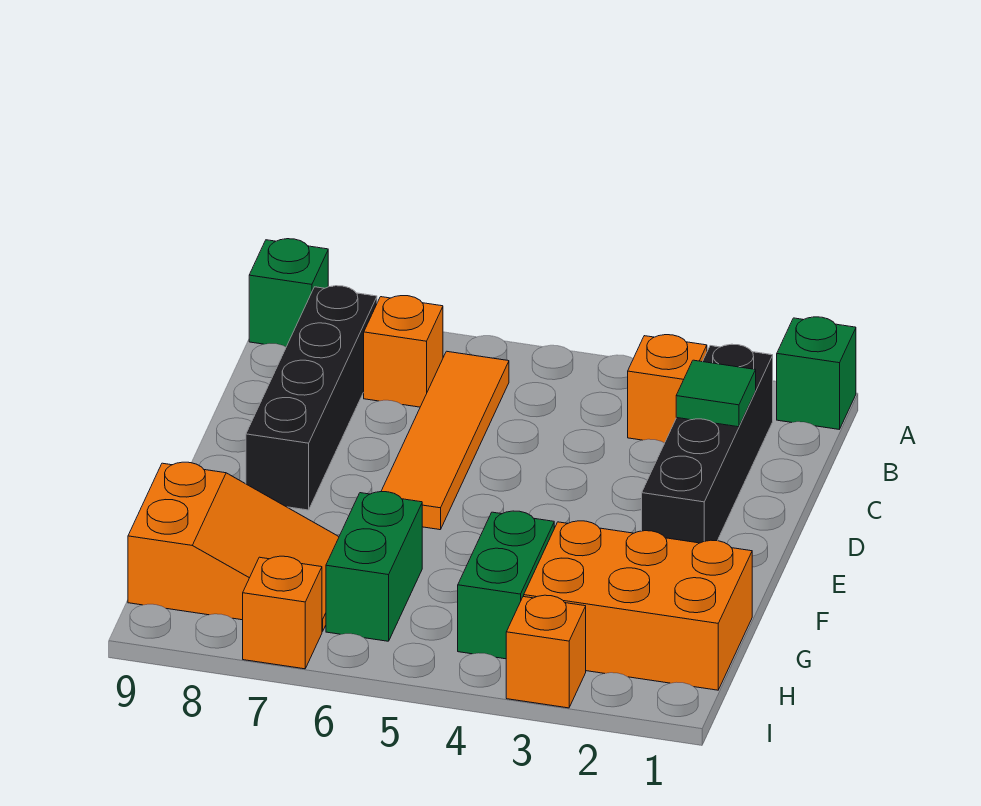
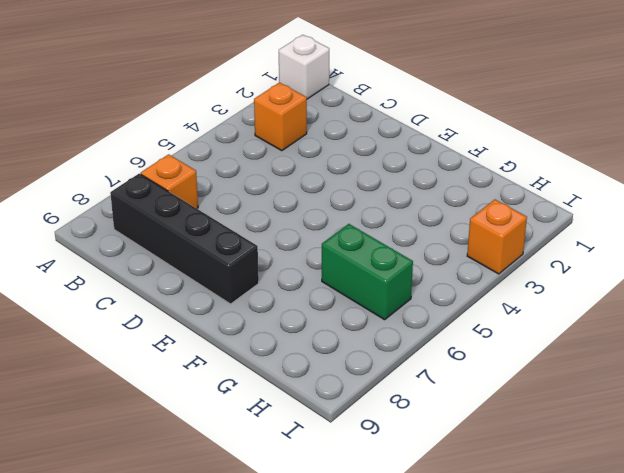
white 1x1 brick [279,35,329,99] -> green 1x1 brick [777,317,856,429]
none -> green 1x1 brick [249,239,328,347]
none -> black 1x4 brick [642,344,773,543]
none -> orange 1x4 tile [381,351,509,530]

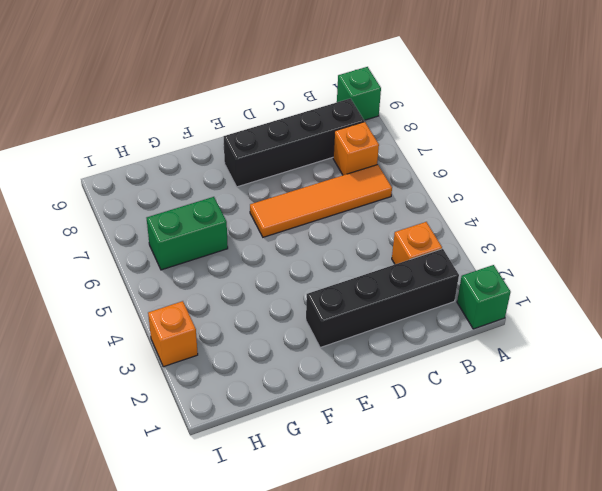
none -> orange 2x3 brick [524,521,752,690]
none -> green 1x2 brick [458,511,554,659]
none -> orange 2x3 slope [128,462,339,632]

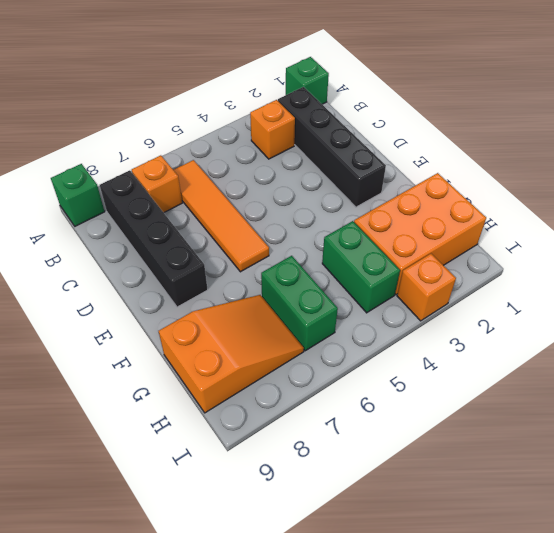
none -> orange 1x1 brick [243,556,322,669]
none -> green 1x1 tile [676,360,756,427]

